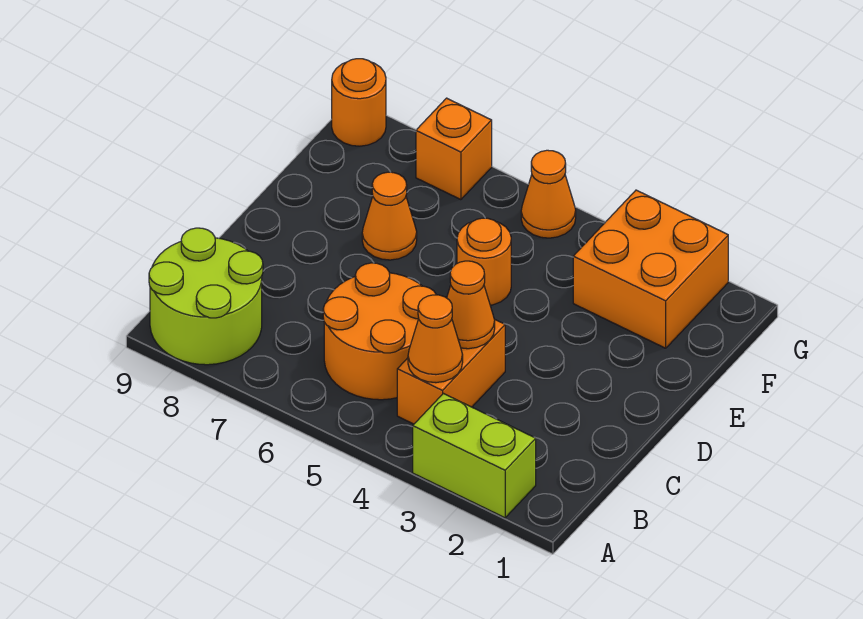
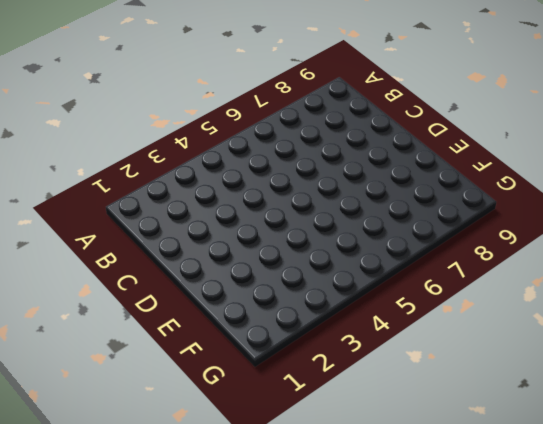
none -> lime 1x2 brick [413,393,536,518]
none -> lime 2x2 round brick [149,228,263,365]
none -> orange 1x2 brick [397,319,505,424]

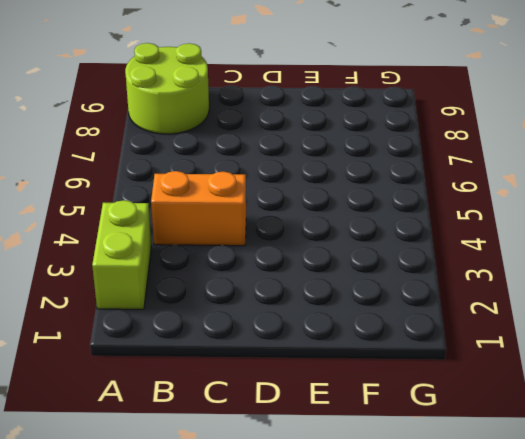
none -> orange 2x2 round brick [323,263,436,400]
none -> orange 1x1 round brick [457,218,511,305]
none -> orange 1x1 cone [362,172,417,260]

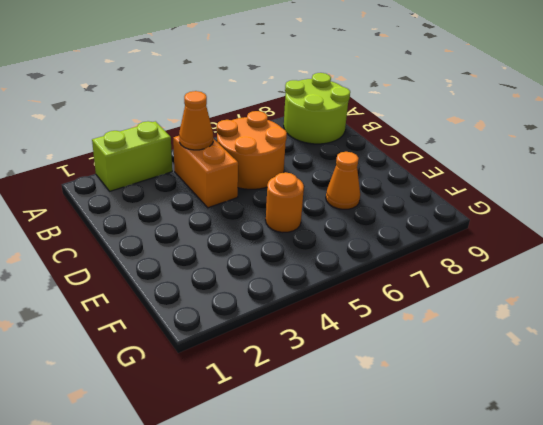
none -> orange 2x2 brick [573,190,728,348]
none -> orange 1x1 cone [521,150,576,238]
none -> orange 1x1 brick [416,98,492,200]

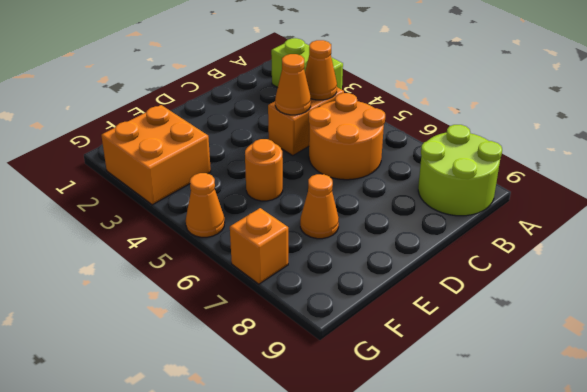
none -> orange 1x1 round brick [332,59,386,146]

